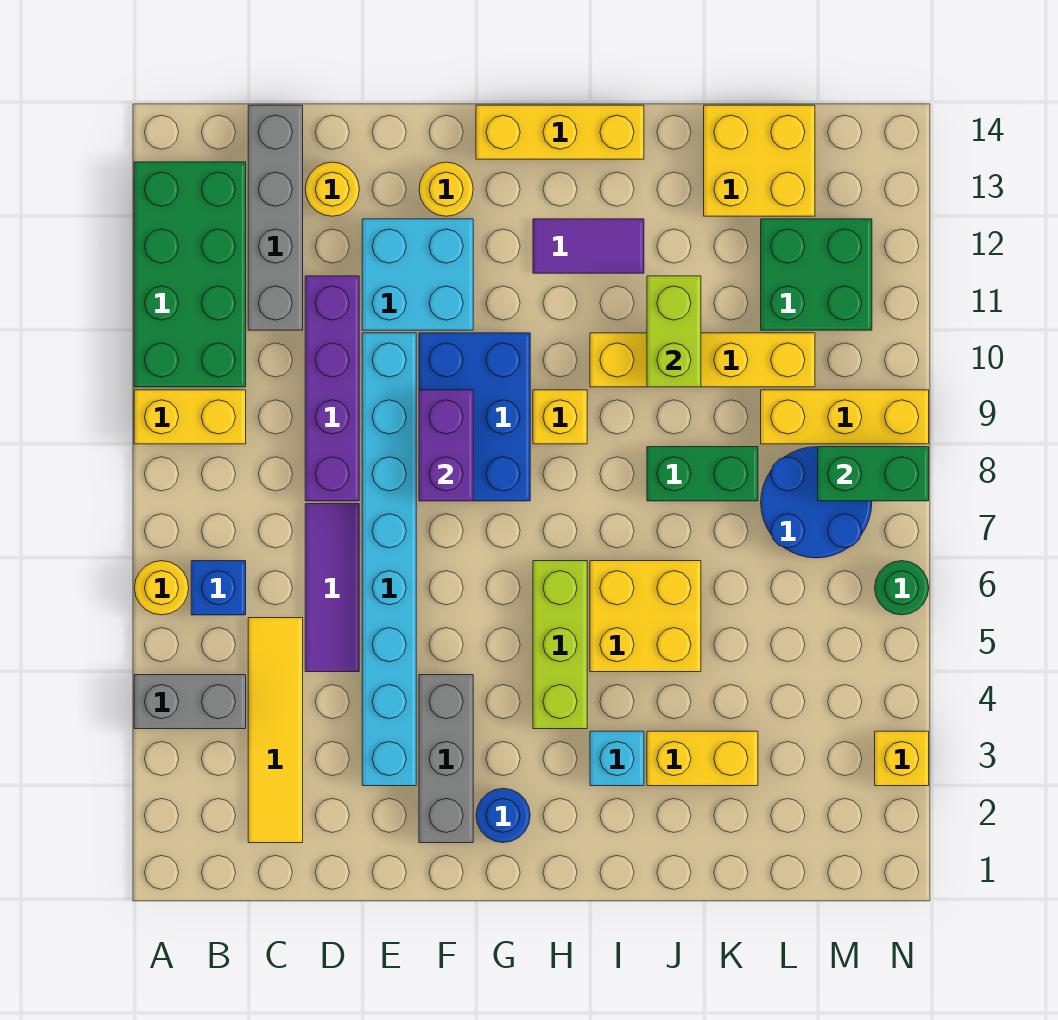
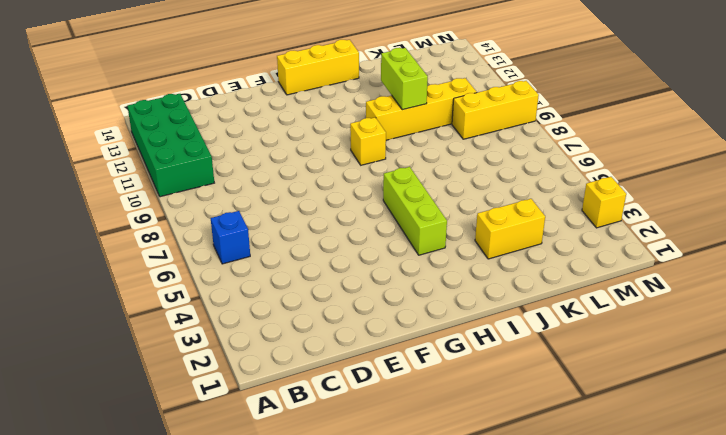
none -> grey 1x2 brick [134,675,246,729]
none -> yellow 1x1 round brick [135,561,189,615]
none -> yellow 1x2 brick [134,390,246,444]
none -> yellow 1x4 tile [248,618,303,843]

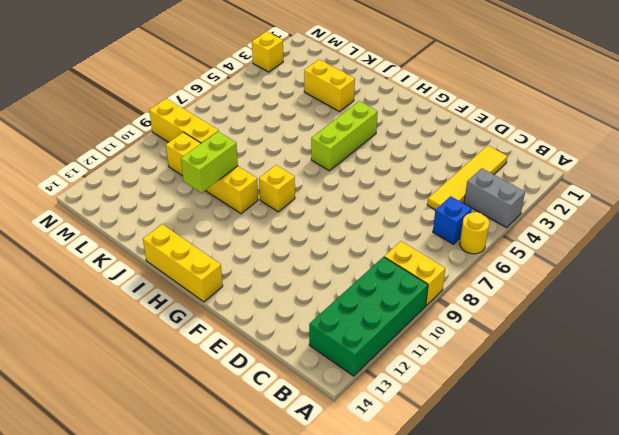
none -> grey 1x4 brick [248,105,303,330]
none -> purple 1x3 tile [305,504,359,672]
none -> purple 1x4 brick [305,276,359,501]
none -> yellow 1x1 round brick [305,162,359,216]

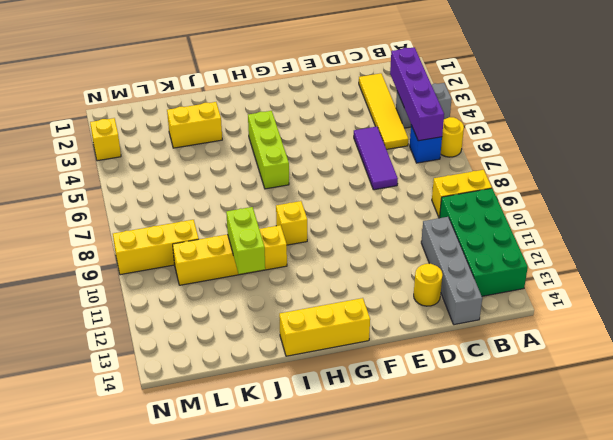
purple 1x4 brick [390,47,444,141] -> purple 1x4 brick moved to [305,276,359,501]
none -> cyan 1x8 brick [362,333,416,786]
none -> cyan 2x2 brick [362,219,473,330]
none -> grey 1x3 brick [419,675,473,843]
none -> blue 2x3 brick [419,333,530,501]

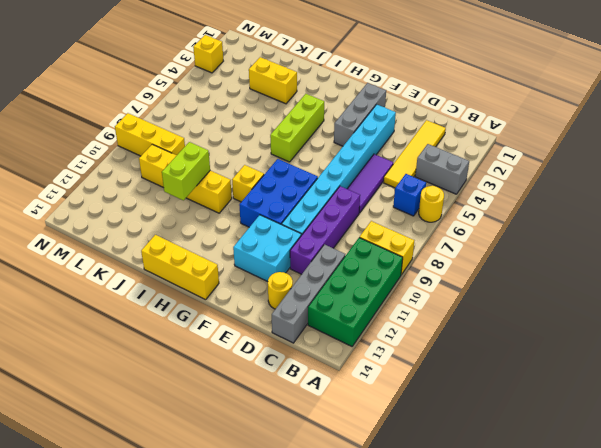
none -> yellow 1x1 round brick [419,162,473,216]
none -> blue 1x1 round brick [476,788,530,843]
none -> purple 1x2 tile [533,219,644,273]
none -> cyan 1x1 brick [590,731,644,786]

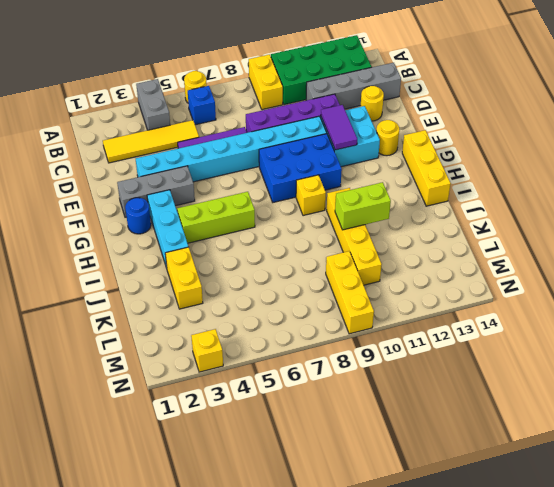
purple 1x2 tile [321,105,357,150] -> purple 1x2 tile moved to [533,219,644,273]
cyan 1x3 brick [147,190,188,268] -> cyan 1x1 brick [590,731,644,786]
none -> yellow 2x2 brick [590,561,701,672]
none -> green 1x2 brick [647,447,758,501]
none -> yellow 2x2 brick [704,105,815,216]
none -> blue 2x2 round brick [761,447,872,558]

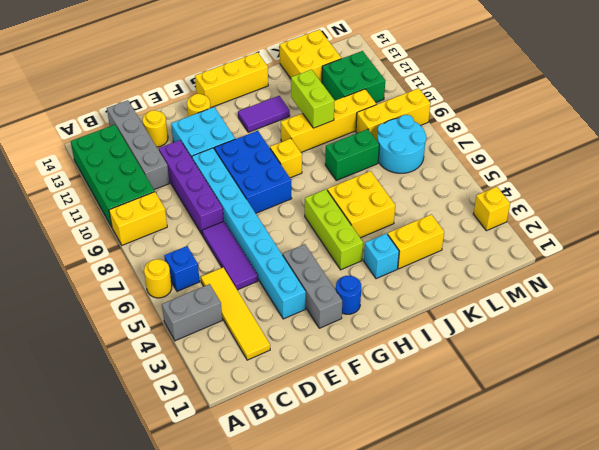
cyan 2x2 round brick [377,115,426,173] -> blue 2x2 round brick [761,447,872,558]
none -> green 1x1 round brick [875,561,929,615]
none -> purple 1x2 brick [419,390,473,501]
none -> green 1x2 brick [818,447,929,501]

